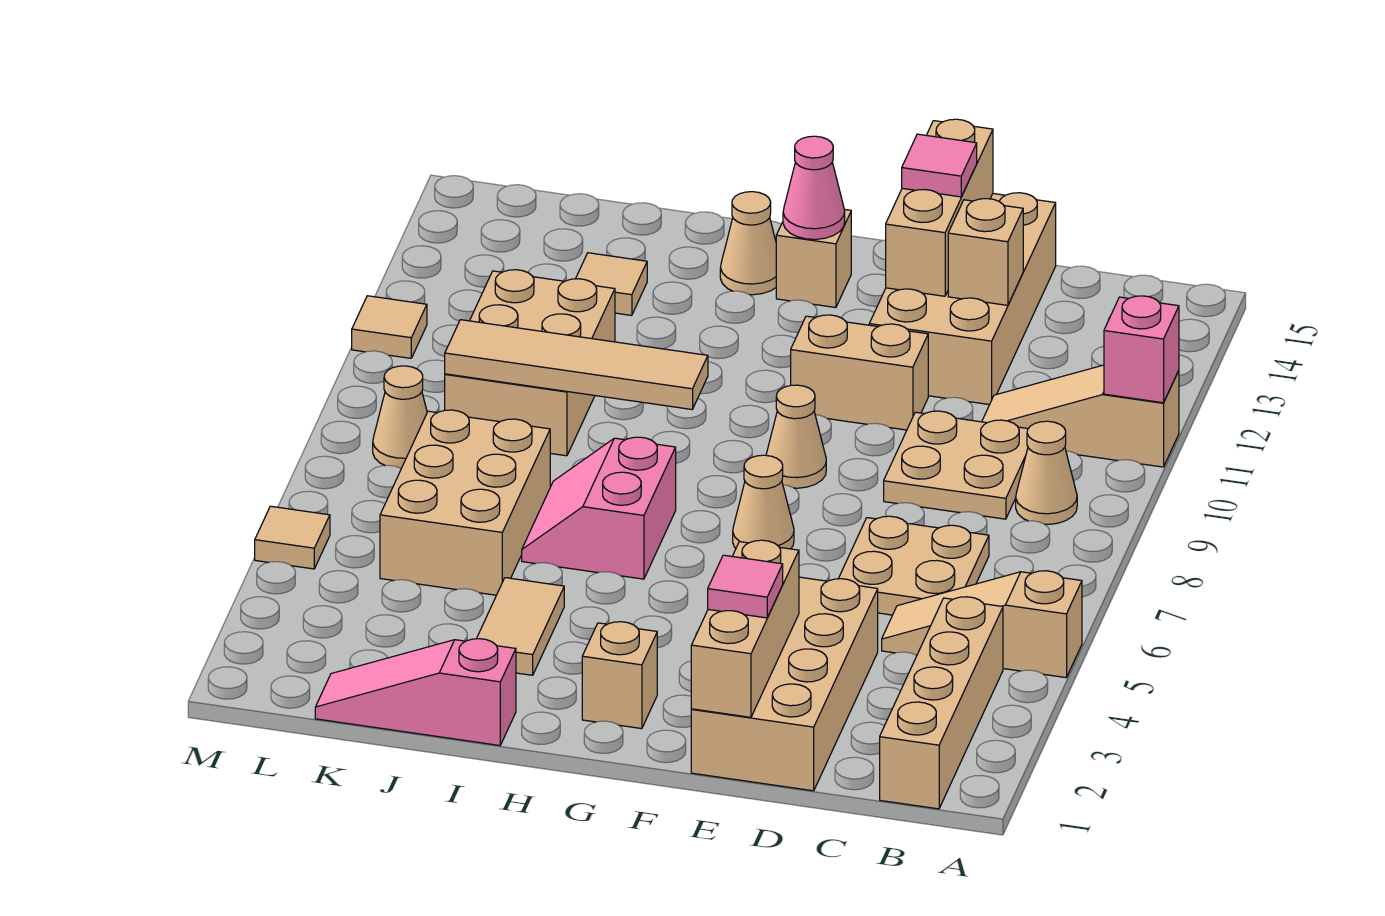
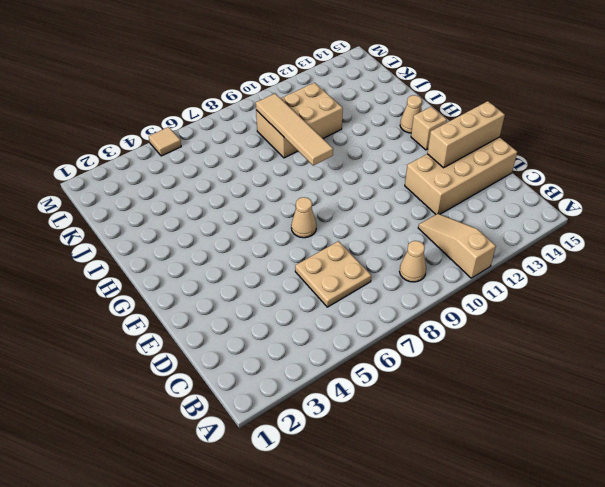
none -> tan 1x3 slope [882,571,1082,678]
none -> tan 1x4 brick [880,597,1003,809]
none -> tan 2x2 plate [884,411,1028,519]
none -> tan 2x4 brick [691,577,878,791]

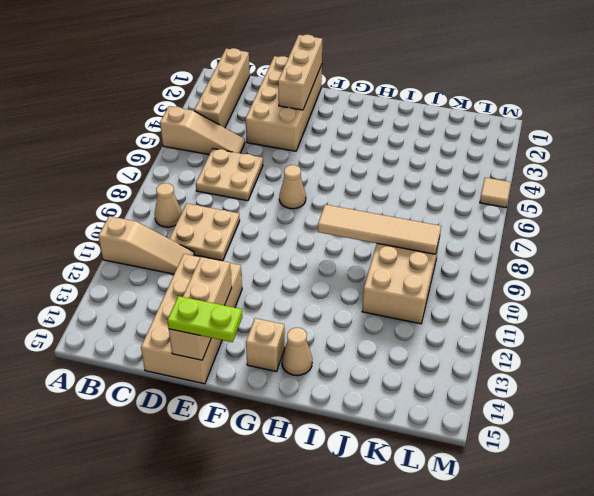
lime 1x2 plate [167,296,242,342] -> none
none -> tan 1x2 brick [791,315,928,430]
none -> tan 1x1 cone [766,385,826,488]
none -> tan 1x1 brick [582,622,657,729]
none -> pink 2x2 slope [522,437,676,579]

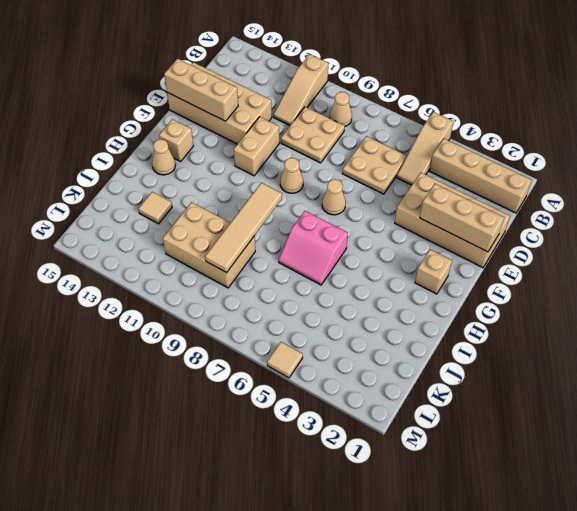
none -> pink 1x3 slope [315,639,516,745]
none -> tan 1x2 tile [477,578,564,675]
none -> tan 2x3 brick [380,410,550,595]
none -> tan 1x1 cone [373,366,427,468]

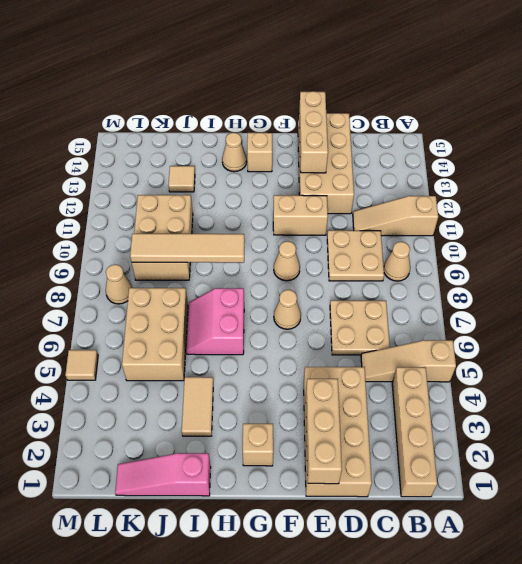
none -> tan 1x1 tile [352,296,427,358]
none -> pink 1x1 brick [1104,296,1179,403]
none -> tan 1x1 brick [948,199,1023,305]
none -> pink 1x1 cone [783,136,845,239]

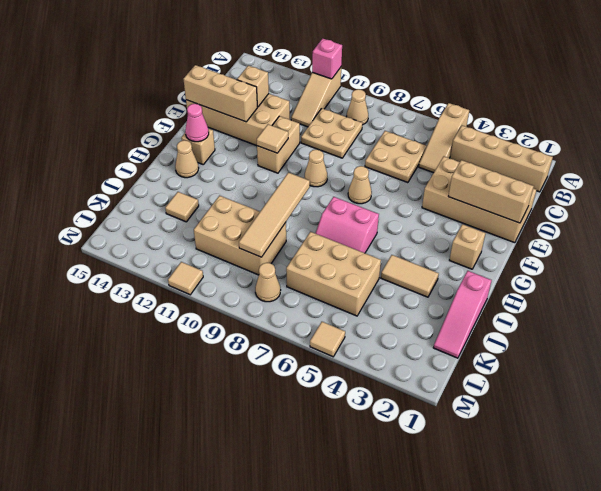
tan 1x1 tile [257,124,288,153] -> none
none -> pink 1x1 tile [708,555,783,618]
none -> pink 1x1 tile [902,134,977,197]

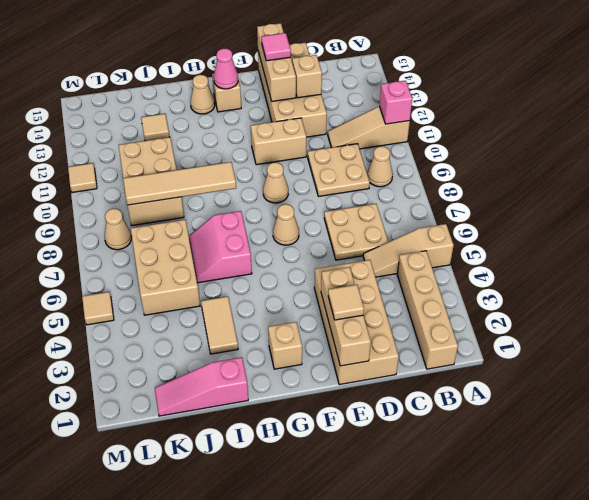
tan 1x1 tile [328,285,364,320] -> pink 1x1 tile [708,555,783,618]

